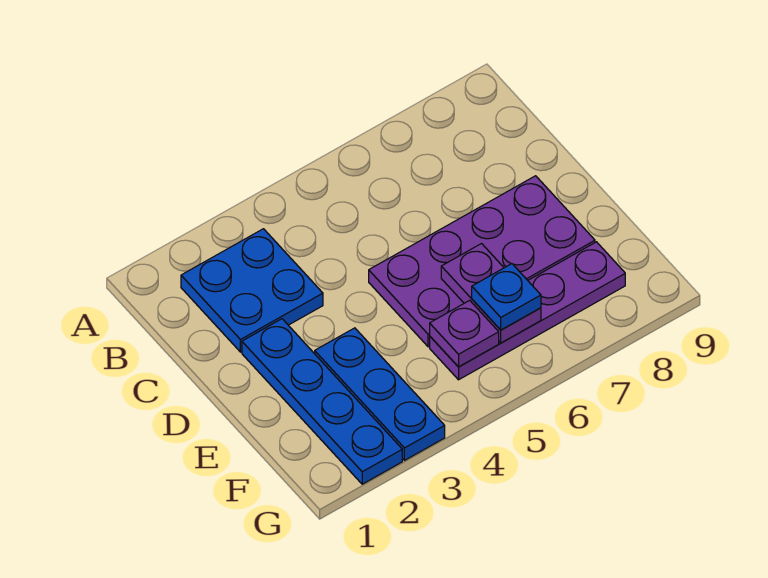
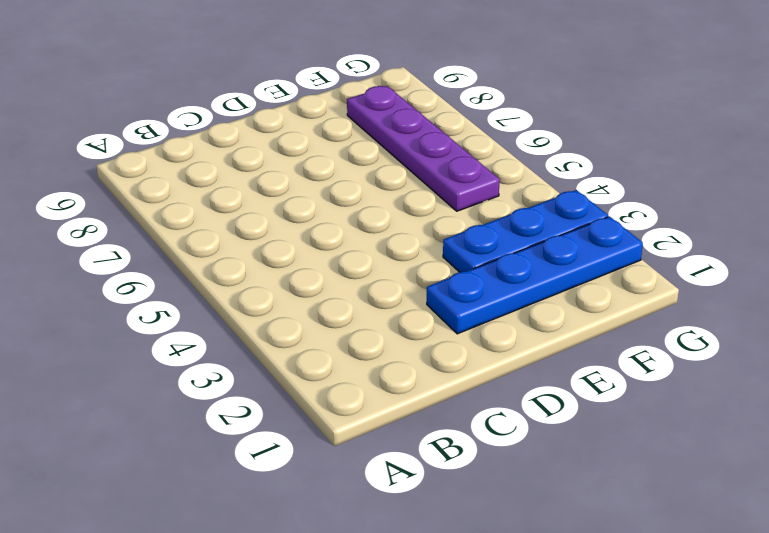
none -> blue 2x2 plate [181,229,323,352]
none -> purple 2x4 plate [369,176,595,347]

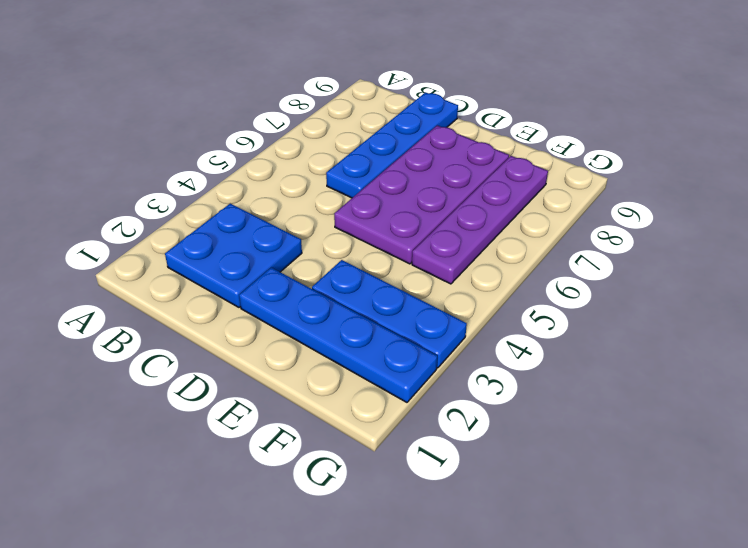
blue 1x4 plate [326,92,458,198] -> none
none -> purple 1x2 plate [441,244,541,343]
none -> purple 1x1 plate [430,300,499,367]

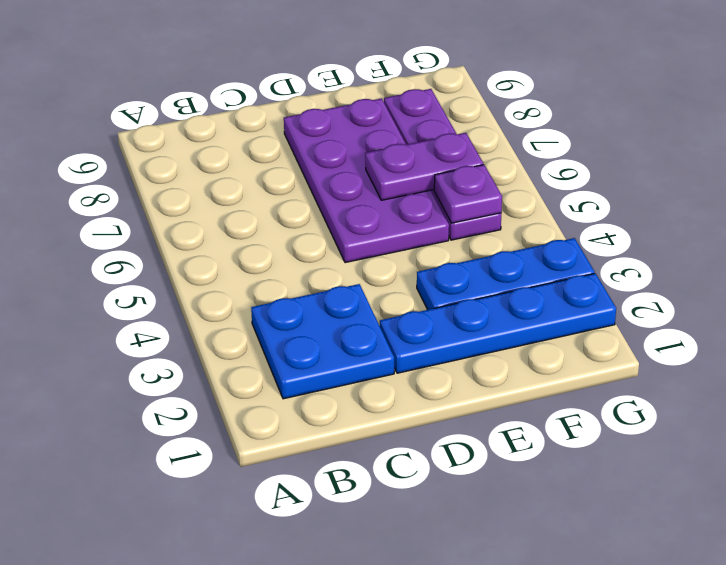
none -> blue 1x1 plate [472,264,541,330]

